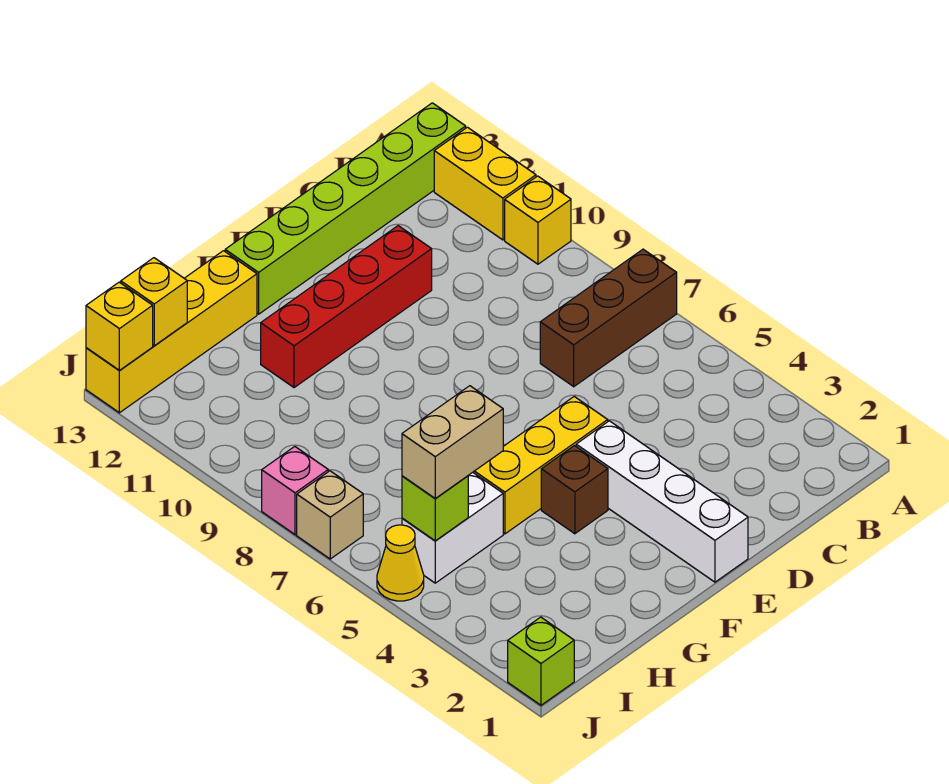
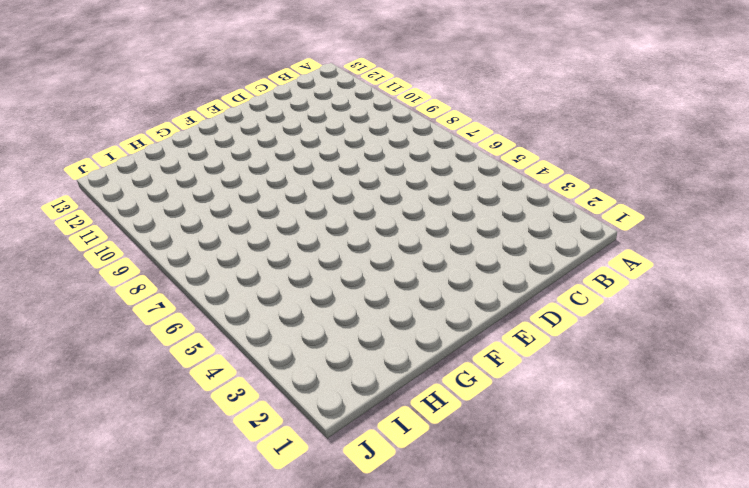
none -> brown 1x3 brick [540,249,677,387]
none -> yellow 1x1 brick [505,176,571,264]
none -> yellow 1x2 brick [434,127,536,240]

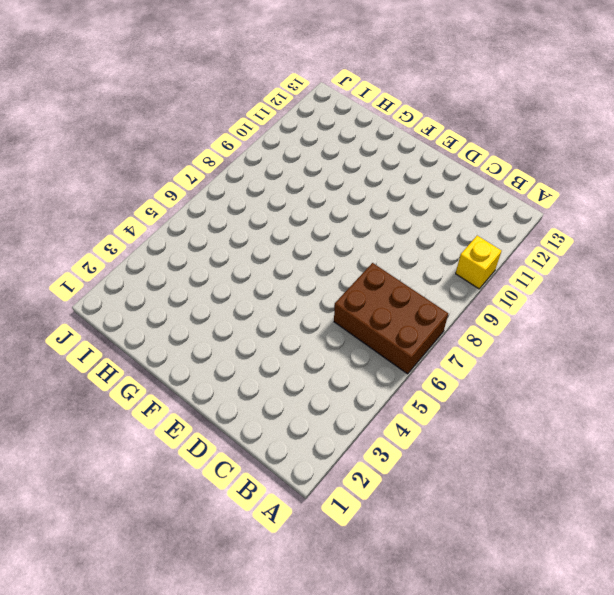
brown 2x3 brick [334,263,448,374] -> brown 1x3 brick [540,249,677,387]
none -> yellow 1x2 brick [434,127,536,240]
none -> lime 1x6 brick [225,103,466,314]
none -> red 1x4 brick [261,226,432,388]

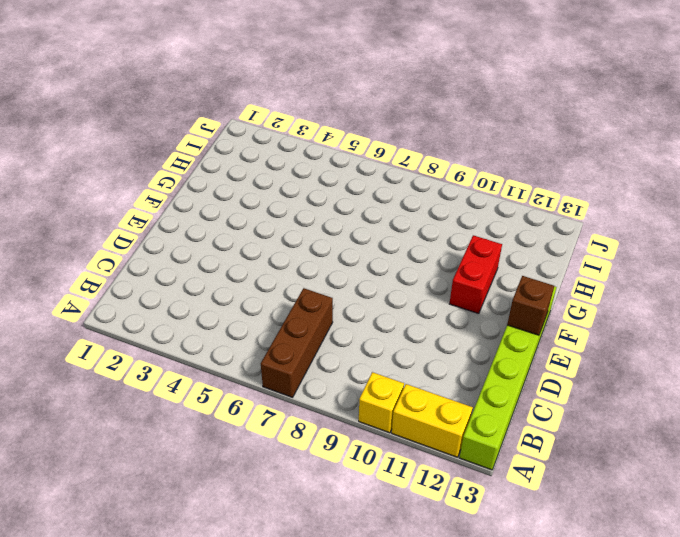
brown 1x1 brick [507,276,554,335] -> brown 1x1 brick moved to [541,446,608,534]
red 1x2 brick [449,235,502,314] -> red 1x4 brick [261,226,432,388]
none -> white 1x4 brick [576,421,748,582]
none -> yellow 1x3 brick [473,397,608,534]
none -> yellow 1x4 brick [86,251,257,413]

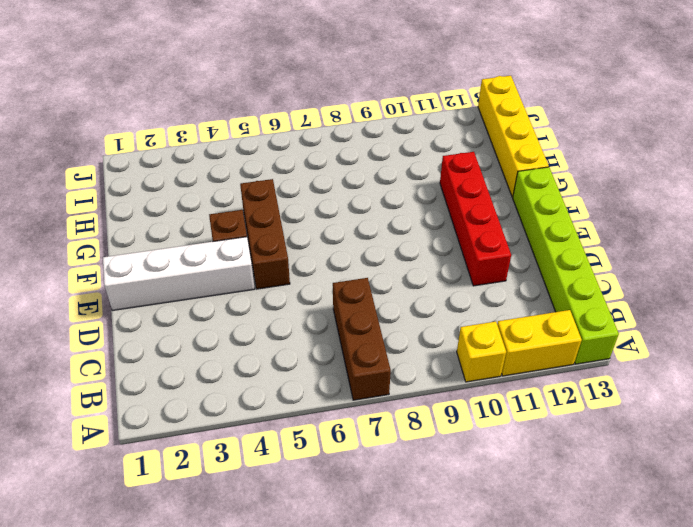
brown 1x3 brick [240,179,290,289] -> yellow 1x3 brick [473,397,608,534]
none -> white 1x2 brick [402,472,503,583]
none -> lime 1x1 brick [508,617,574,705]
none -> yellow 1x1 cone [377,525,424,601]

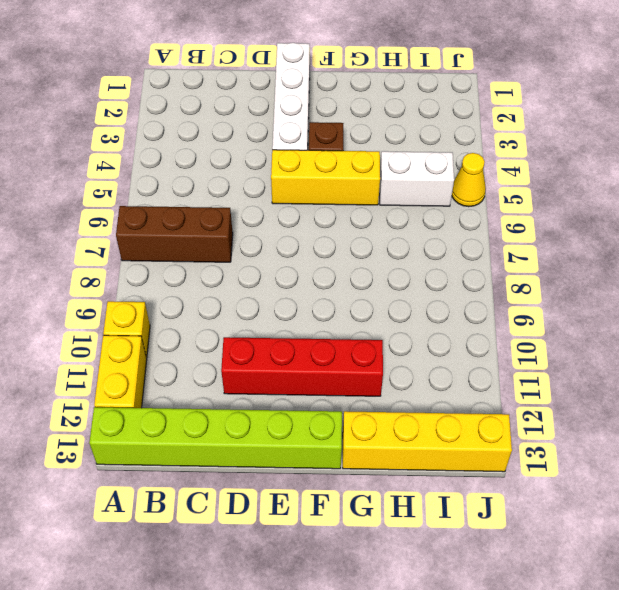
none -> lime 1x1 brick [508,617,574,705]
none -> tan 1x1 brick [297,471,363,559]
none -> pink 1x1 brick [262,447,328,535]

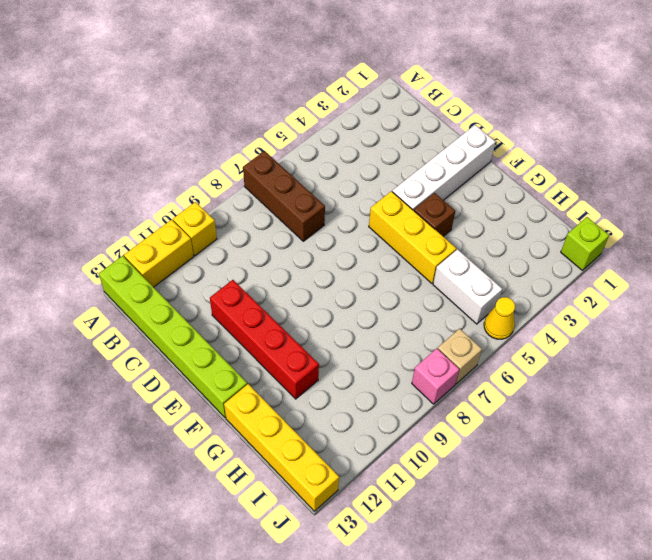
none -> lime 1x1 brick [402,476,468,541]
none -> yellow 1x1 brick [121,258,187,346]
none -> yellow 1x1 brick [86,282,153,370]

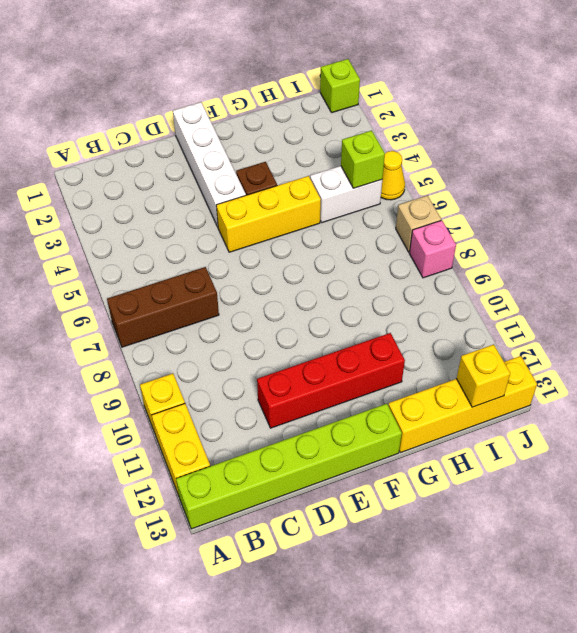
none -> yellow 1x1 brick [86,282,153,370]
none -> tan 1x2 brick [402,386,503,499]

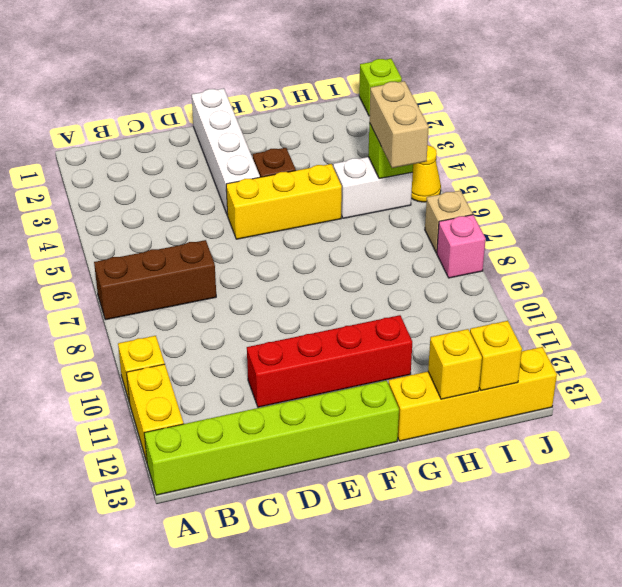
yellow 1x1 brick [428,329,482,399] -> yellow 1x1 brick moved to [86,282,153,370]
tan 1x2 brick [369,81,429,168] -> tan 1x2 brick turned to [402,386,503,499]

